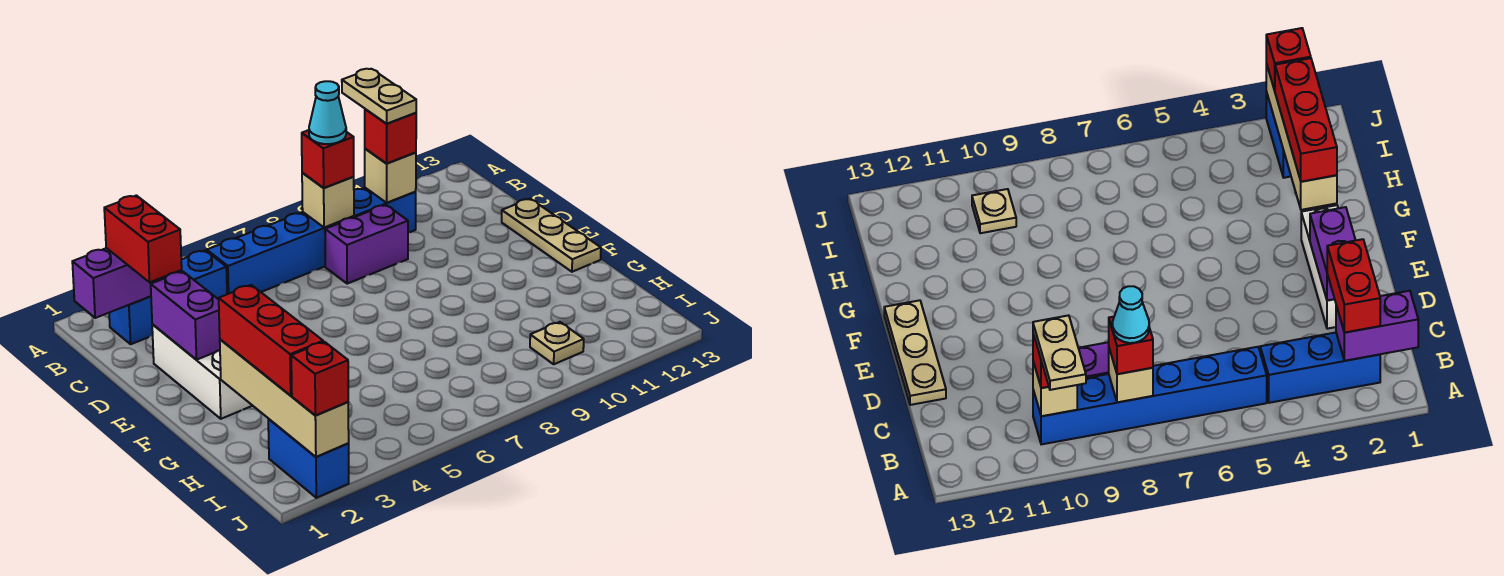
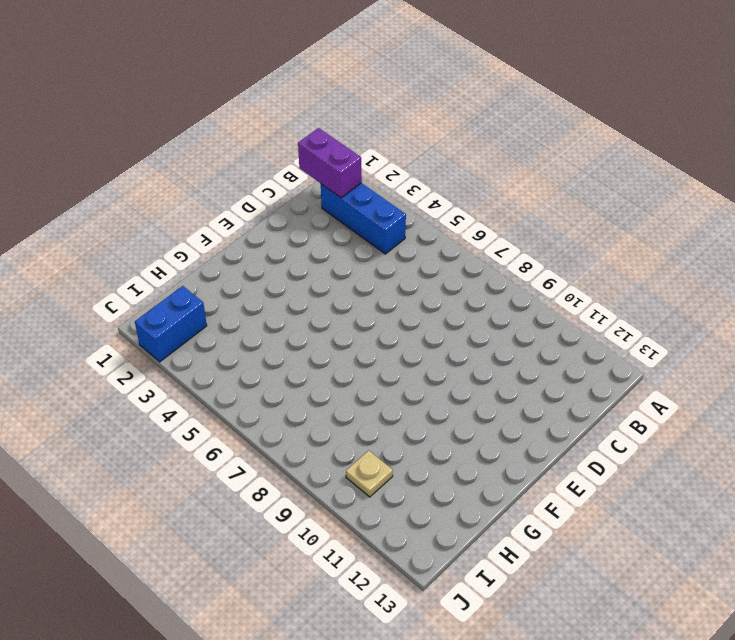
none -> blue 1x6 brick [207,188,416,294]
none -> purple 1x2 brick [325,205,408,284]
none -> white 1x3 brick [152,324,252,419]

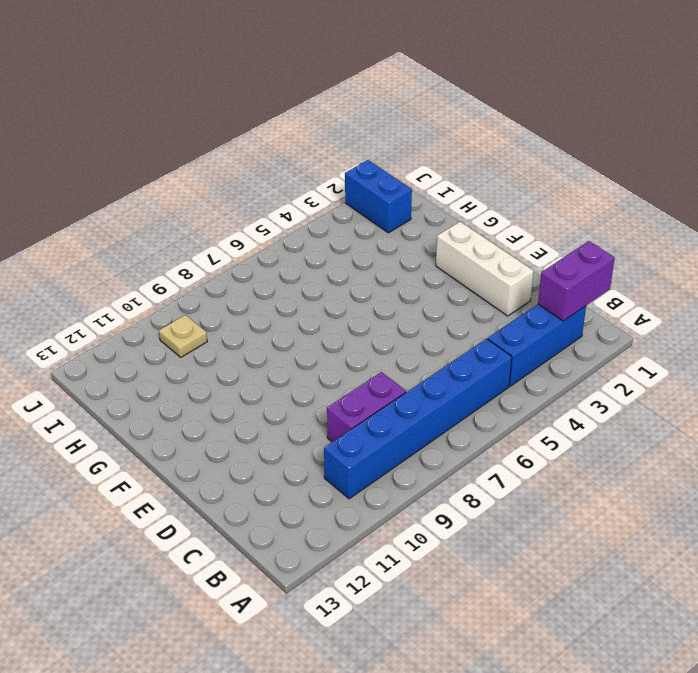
none -> tan 1x3 plate [502,199,601,272]
none -> tan 1x1 brick [302,173,354,227]
none -> tan 1x1 brick [365,149,416,203]

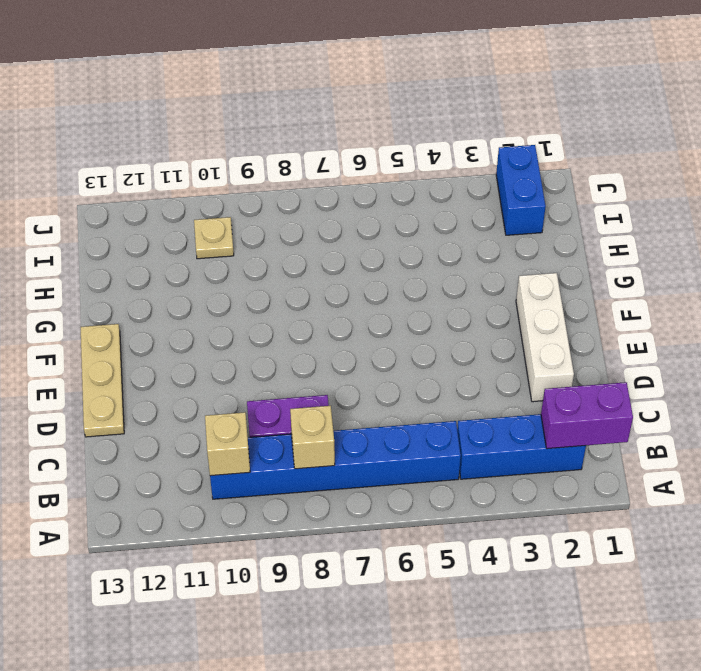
none -> purple 1x2 brick [151,271,220,360]
none -> tan 1x4 brick [220,339,349,457]
none -> red 1x2 brick [104,195,182,282]

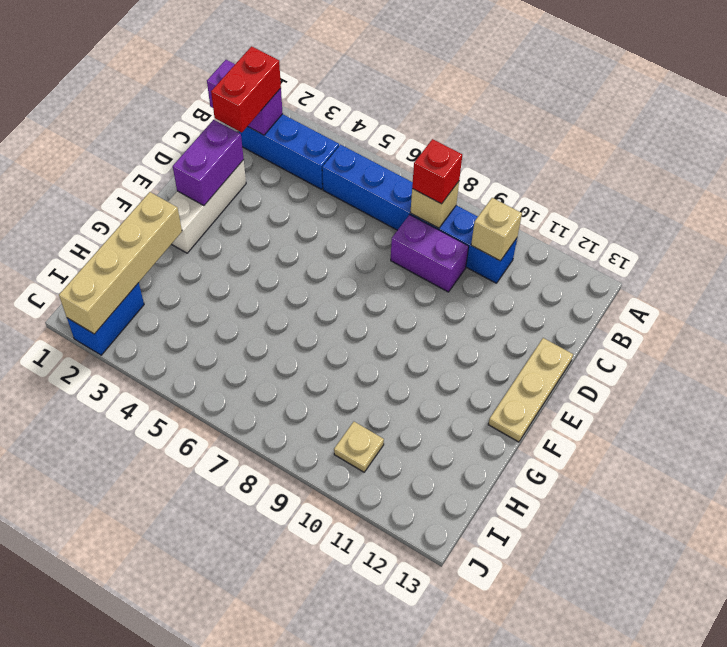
none -> red 1x1 brick [365,109,416,164]
none -> red 1x3 brick [219,285,323,396]
none -> red 1x1 brick [291,342,348,415]

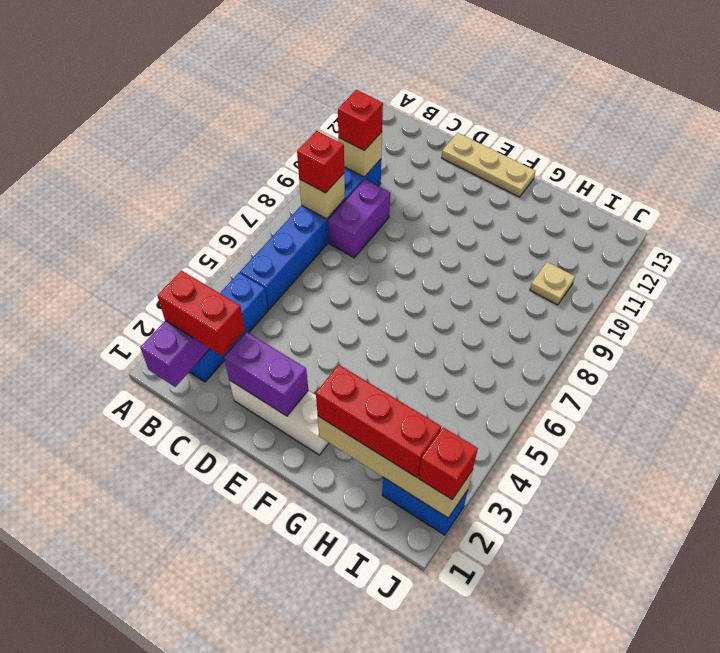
none -> tan 1x2 plate [342,69,416,124]
none -> cyan 1x1 cone [309,81,346,144]

